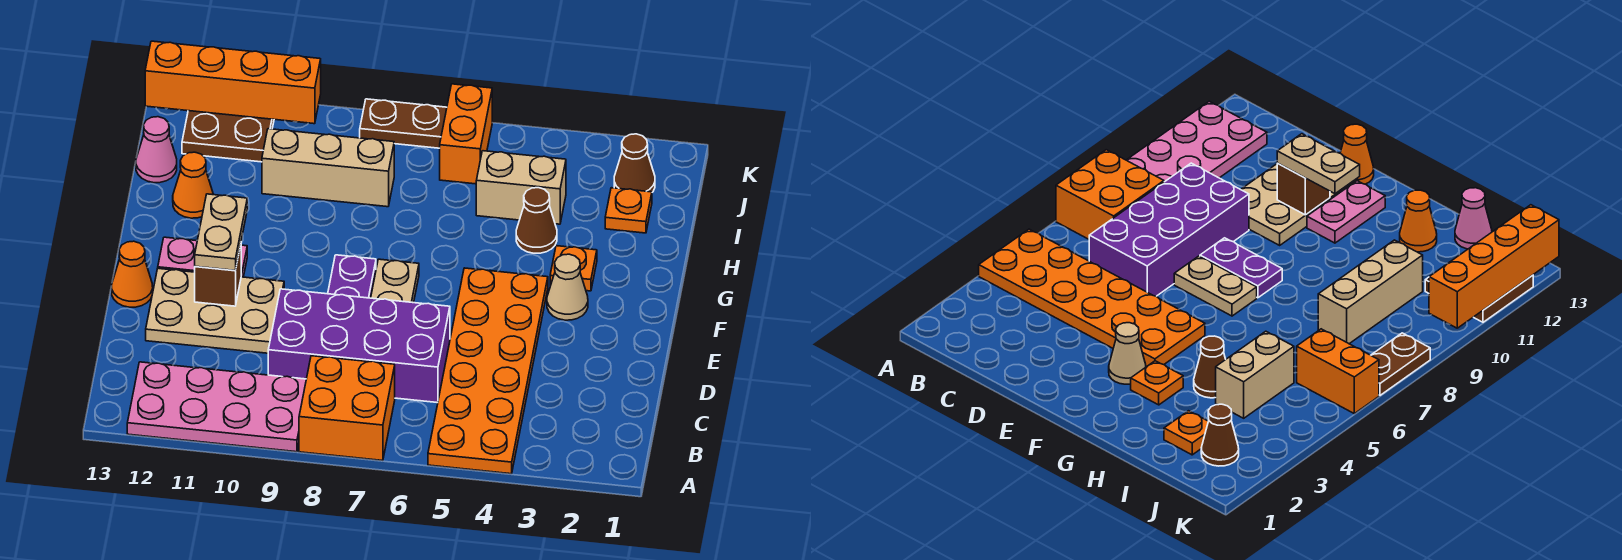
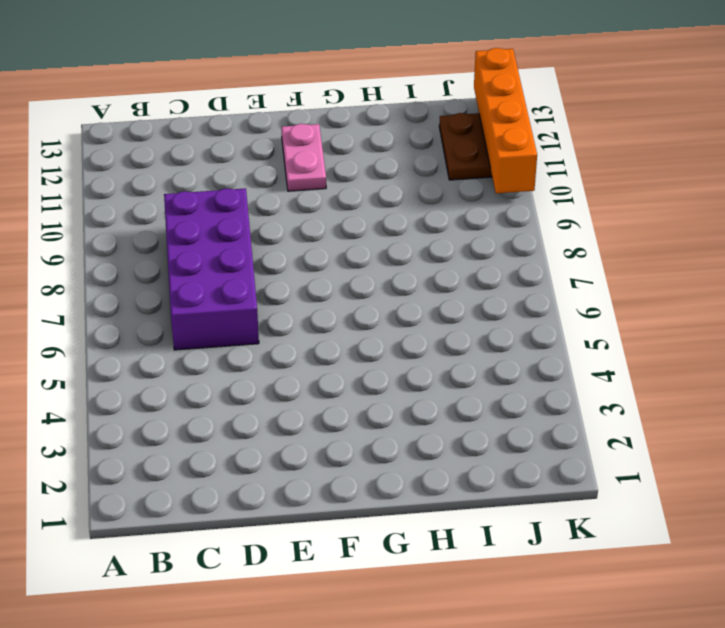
none -> orange 2x6 plate [428,268,548,474]
none -> orange 2x2 brick [299,356,395,461]
none -> pink 2x4 plate [127,362,306,452]

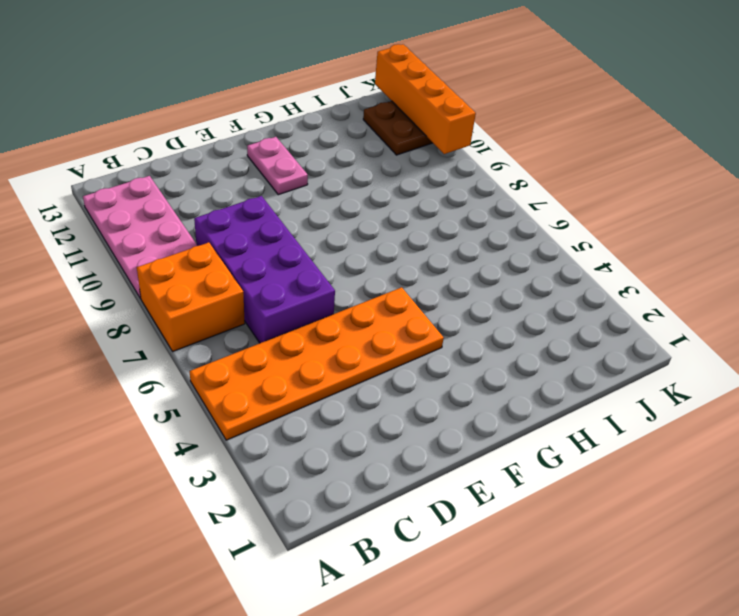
none -> tan 2x3 plate [146,268,284,353]
none -> tan 1x2 plate [371,259,419,303]
none -> purple 1x2 plate [328,255,376,298]

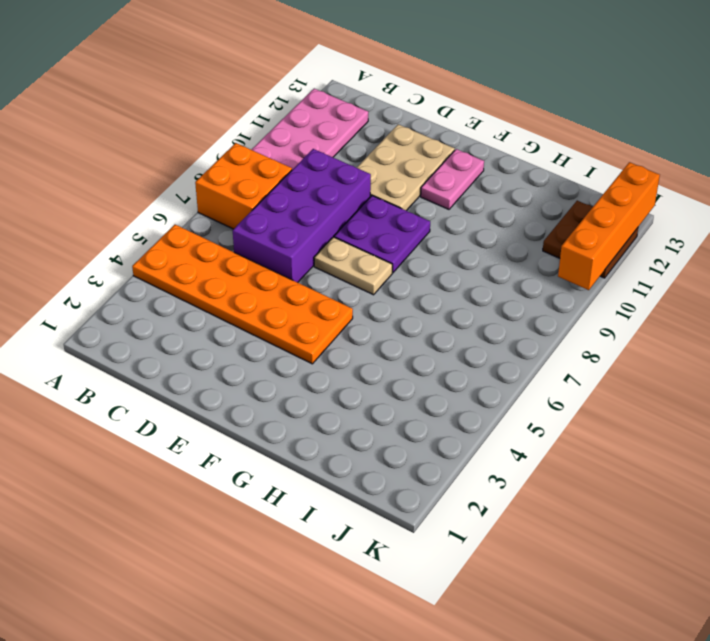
purple 2x2 plate [334,196,430,273] -> purple 1x2 plate [328,255,376,298]
none -> orange 1x1 cone [112,241,153,307]
none -> tan 1x1 cone [547,254,588,320]
none -> orange 1x1 plate [550,246,597,291]

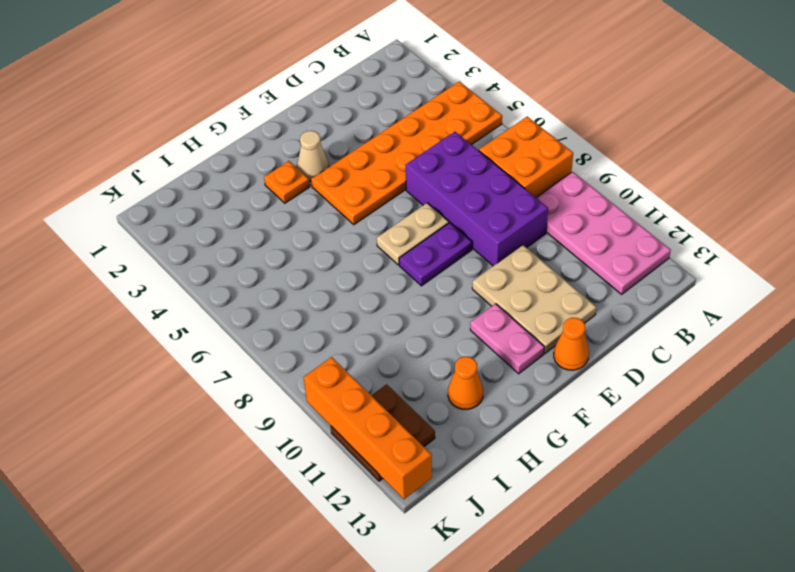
none -> brown 1x1 cone [516,188,557,253]
none -> orange 1x1 plate [605,188,652,233]
none -> tan 1x2 brick [476,151,566,224]

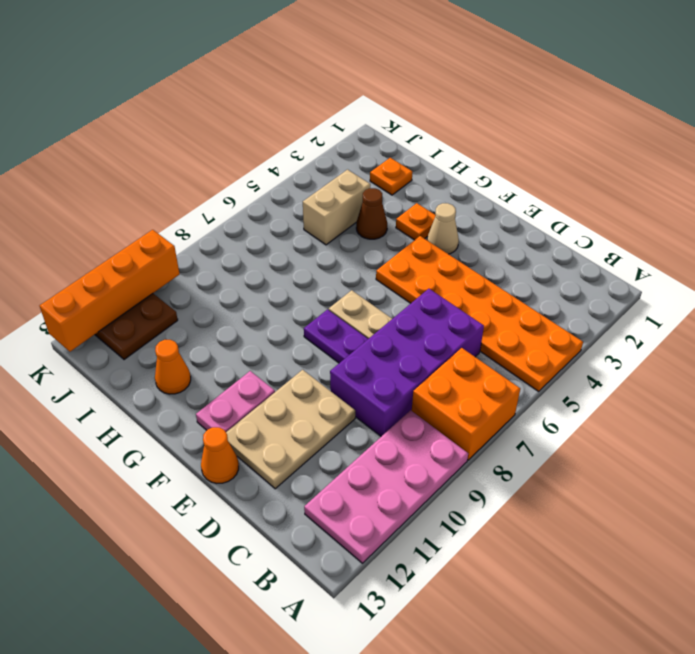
none -> tan 1x3 brick [262,129,394,207]
none -> pink 1x1 cone [136,117,177,183]
none -> brown 1x1 cone [614,134,655,192]

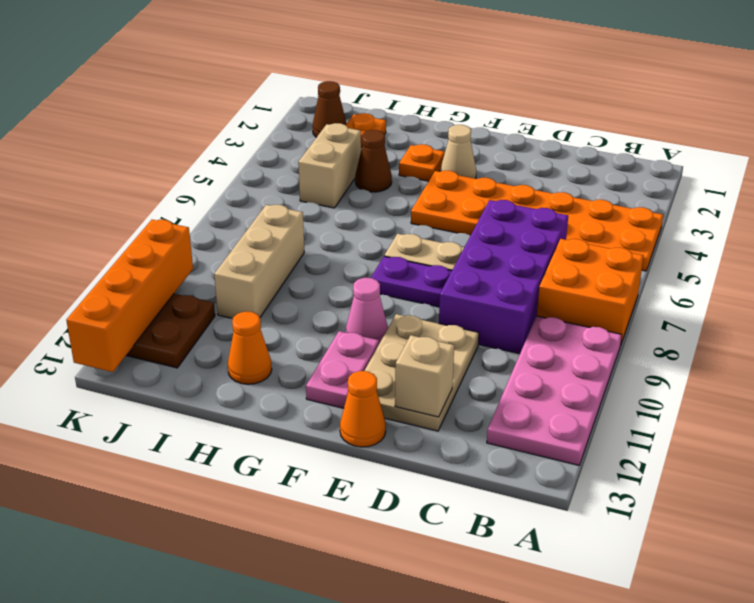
tan 1x1 brick [395,335,454,417] -> none
pink 1x1 cone [346,278,388,344] -> pink 1x1 cone moved to [136,117,177,183]
none -> orange 1x2 brick [440,84,492,184]
none -> brown 1x2 plate [360,99,447,148]
none -> brown 1x1 brick [195,245,241,306]

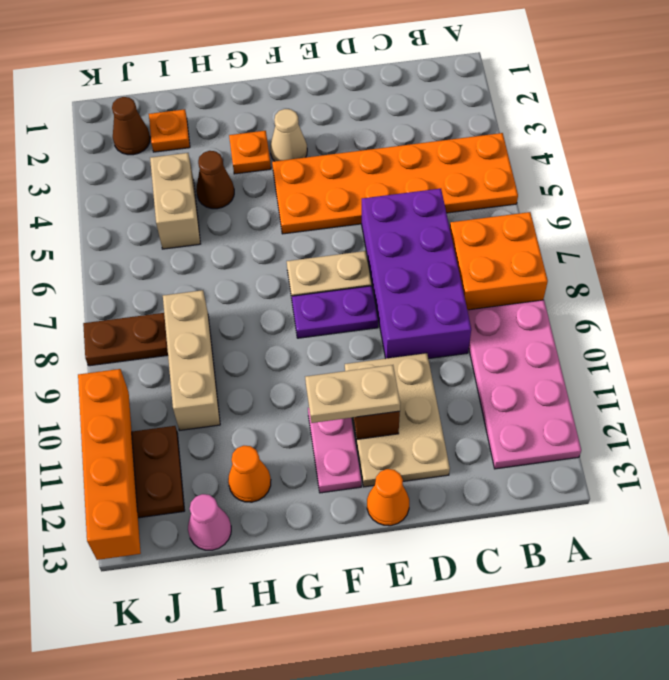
brown 1x2 plate [83,313,168,366] -> brown 1x2 plate turned to [360,99,447,148]
none -> orange 1x2 brick [440,84,492,184]

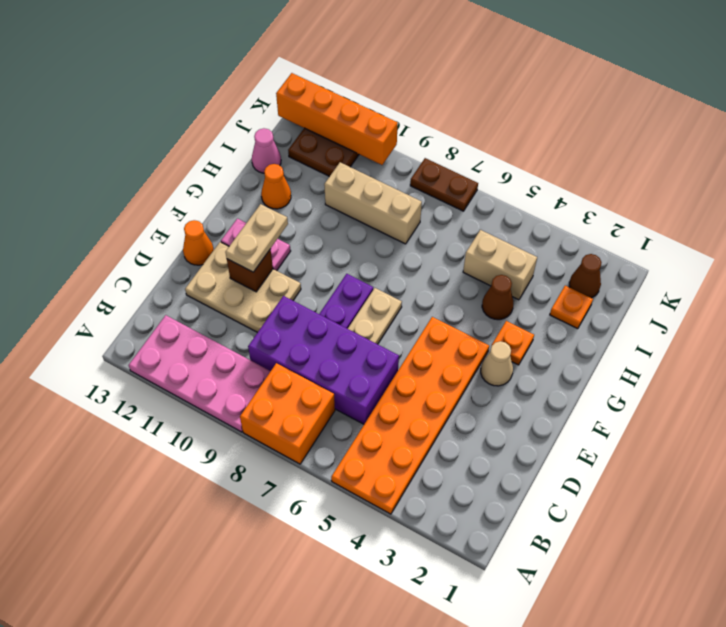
none -> orange 1x2 brick [440,84,492,184]

